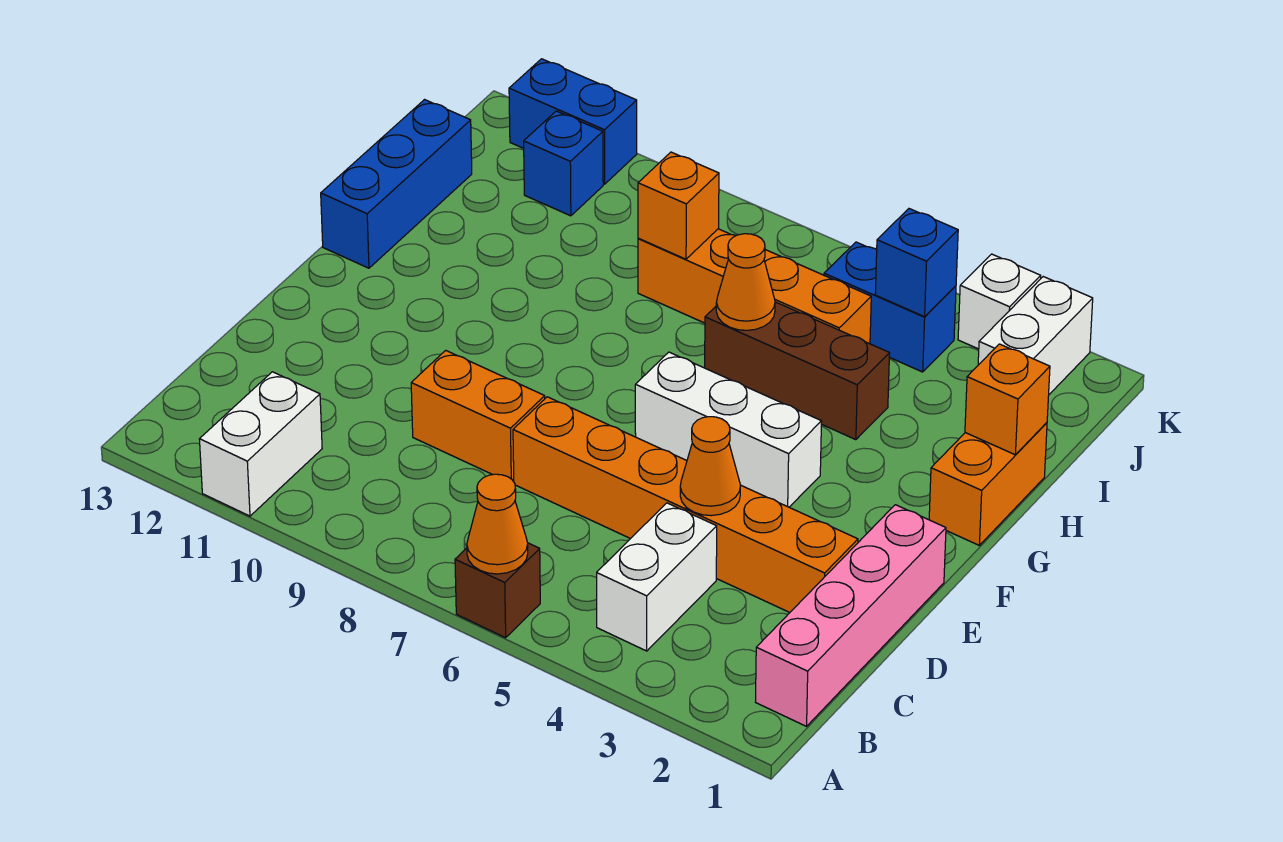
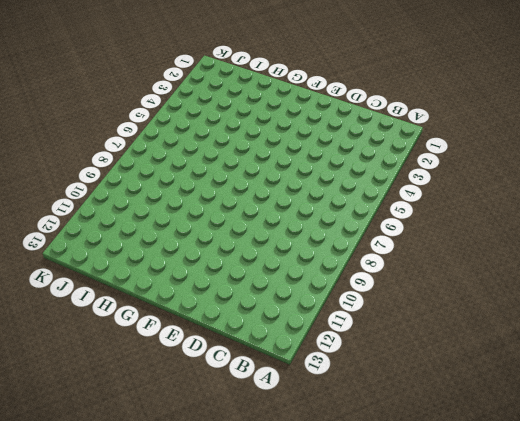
none -> brown 1x1 brick [455,543,540,638]
none -> white 1x2 brick [199,372,322,516]
none -> pink 1x4 brick [756,505,946,726]

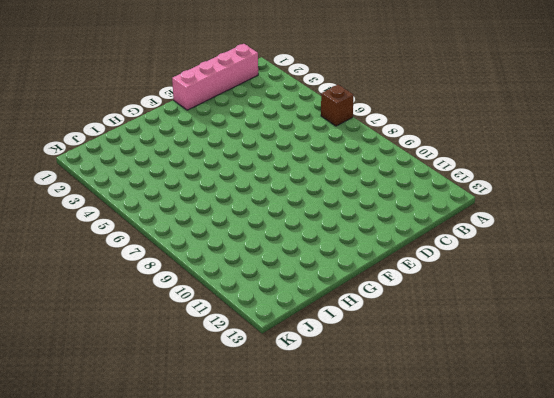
none -> white 1x2 brick [199,372,322,516]
none -> white 1x2 brick [597,503,717,651]
none -> orange 1x6 brick [513,397,858,612]

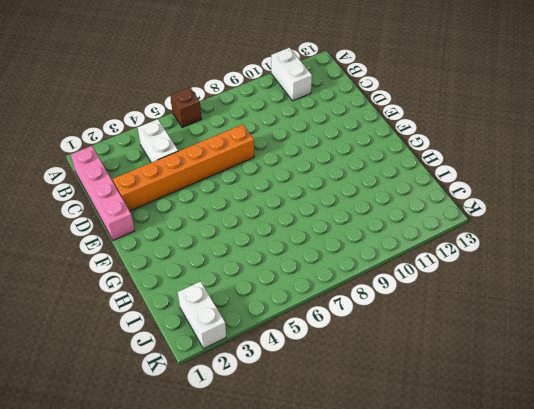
none -> orange 1x2 brick [411,350,545,481]
none -> white 1x3 brick [635,352,822,507]
none -> orange 1x2 brick [929,423,1047,545]

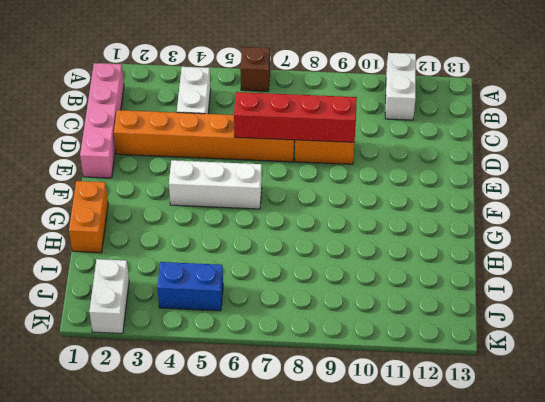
red 1x4 brick [234,92,357,142] -> none
none -> blue 1x3 brick [321,100,472,268]
none -> brown 1x3 brick [705,302,890,440]
none -> orange 1x4 brick [638,229,871,344]

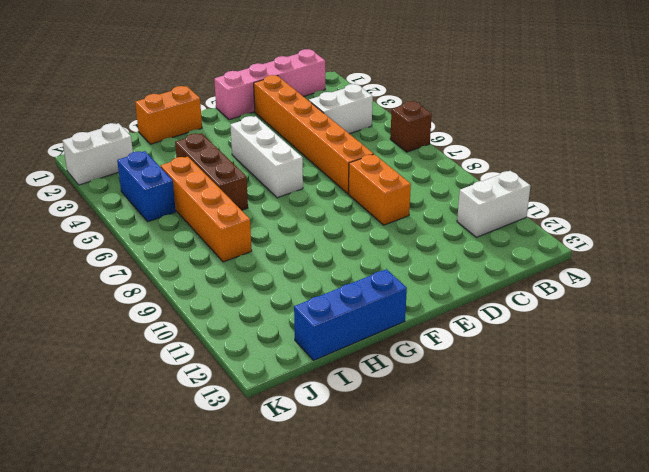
none -> blue 1x1 brick [524,111,603,216]
none -> white 1x1 brick [958,254,1041,349]
none -> blue 1x2 brick [509,59,637,184]

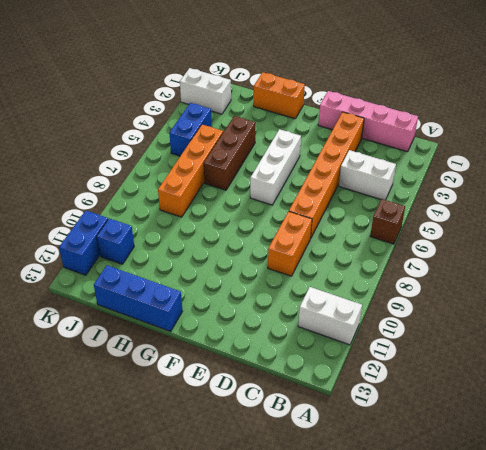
none -> white 1x1 brick [958,254,1041,349]
none -> orange 1x1 cone [467,474,528,574]
none -> orange 1x1 cone [680,417,740,516]

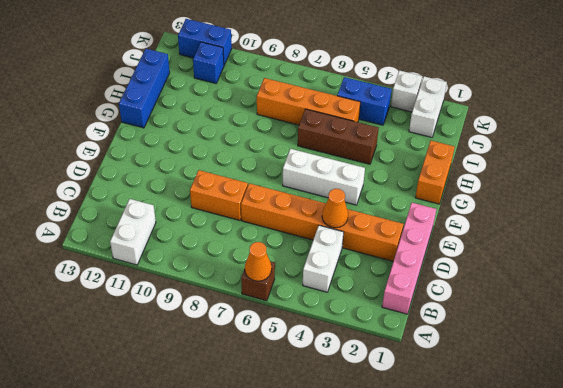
none -> orange 1x1 brick [965,344,1050,455]
none -> orange 1x1 cone [716,234,775,330]
none -> orange 1x1 brick [638,152,719,259]

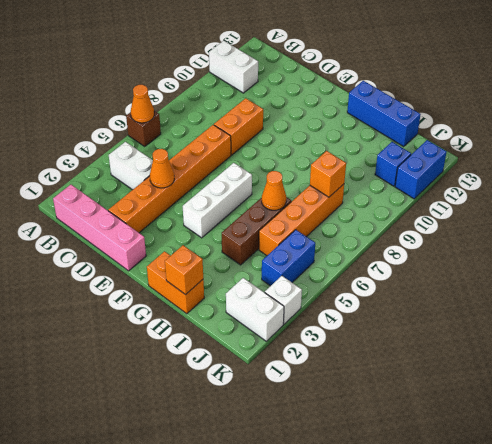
none -> blue 1x1 brick [875,209,958,317]

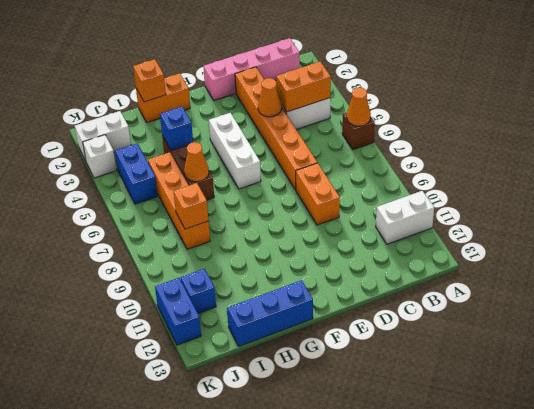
orange 1x2 brick [276,62,331,112] -> none
blue 1x1 brick [160,107,193,150] -> blue 1x1 brick moved to [875,209,958,317]

